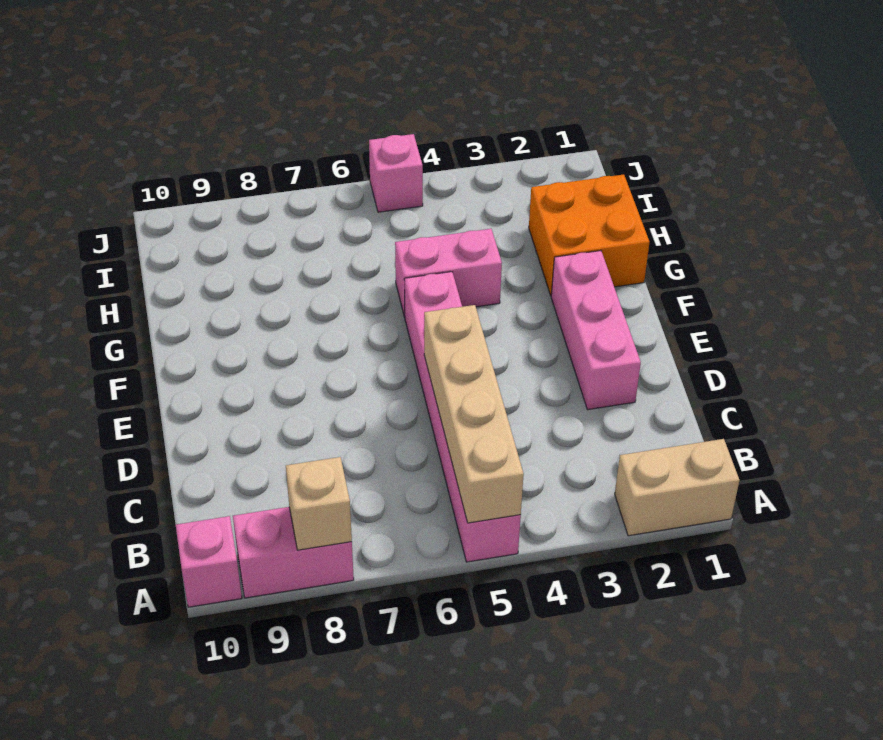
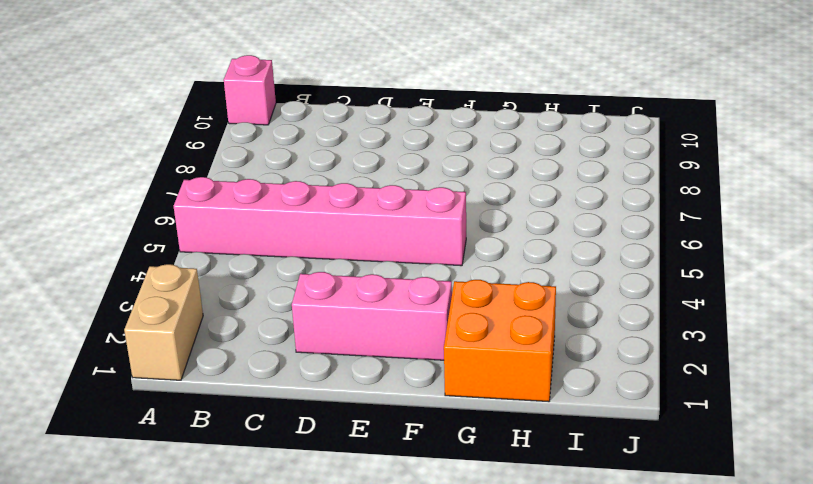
none -> pink 1x2 brick [233,507,354,598]
none -> pink 1x2 brick [395,229,502,317]

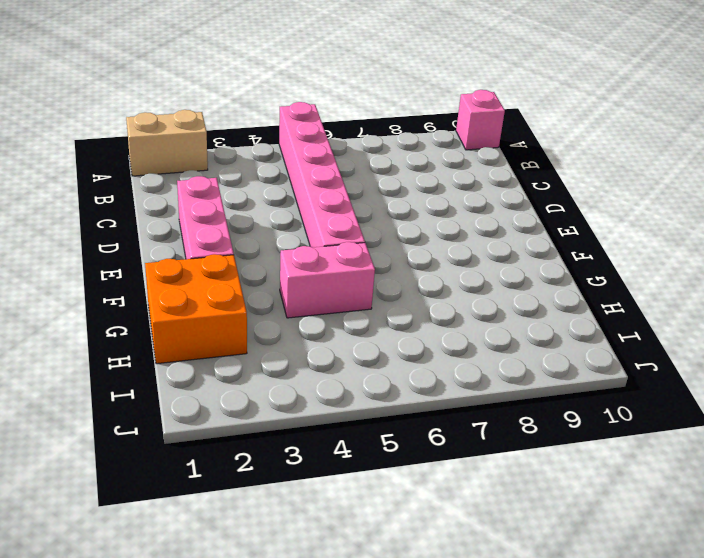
none -> pink 1x2 brick [233,507,354,598]
none -> pink 1x1 brick [369,134,423,212]

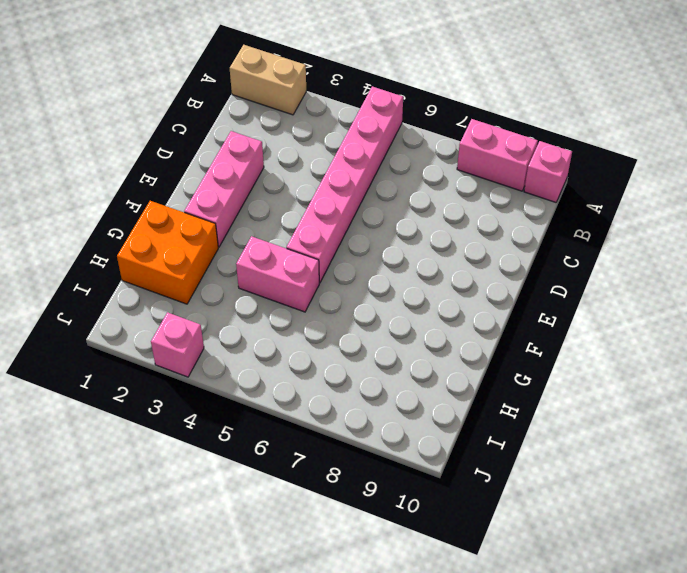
pink 1x1 brick [151,312,204,377] -> pink 1x1 brick moved to [369,134,423,212]
none -> tan 1x4 brick [424,305,524,523]
none -> tan 1x1 brick [286,457,352,550]

